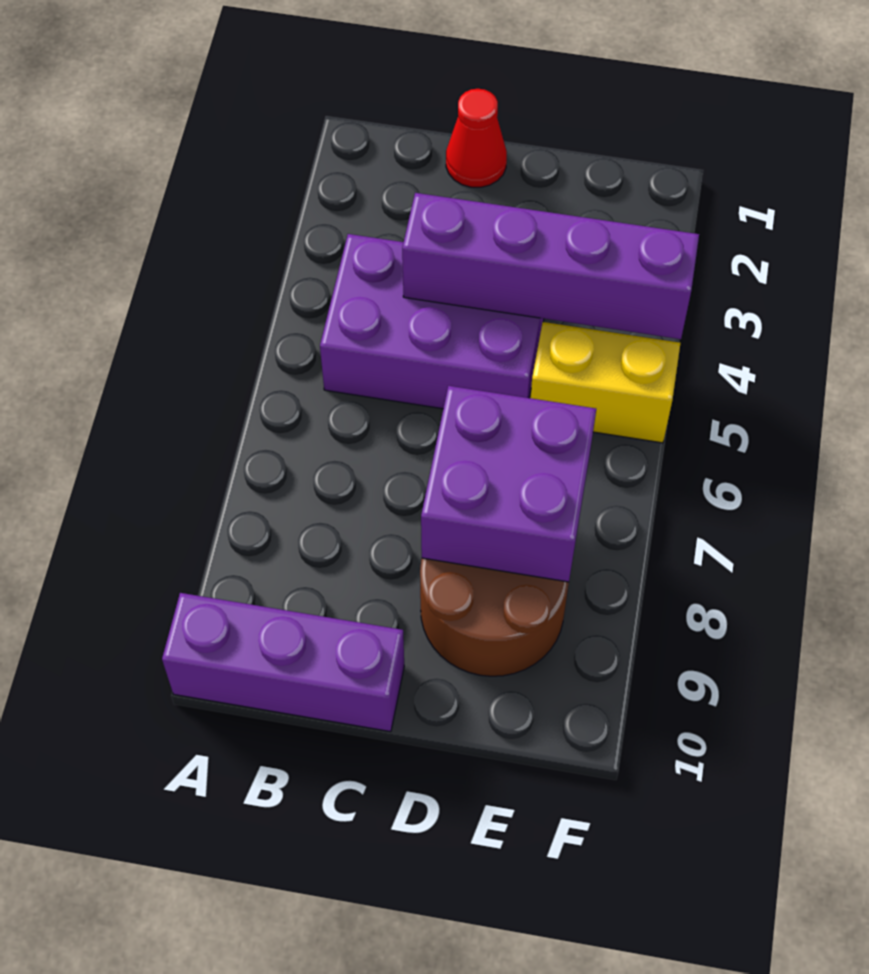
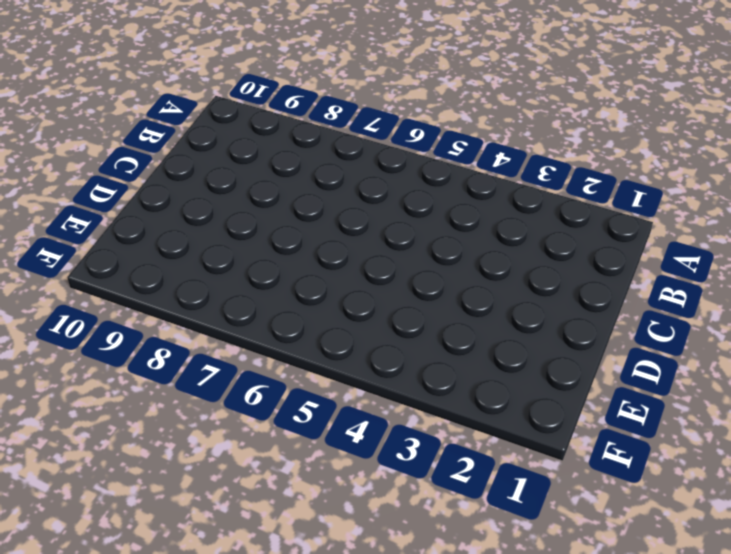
none -> purple 1x3 brick [162,593,404,732]
none -> purple 2x3 brick [320,234,544,409]

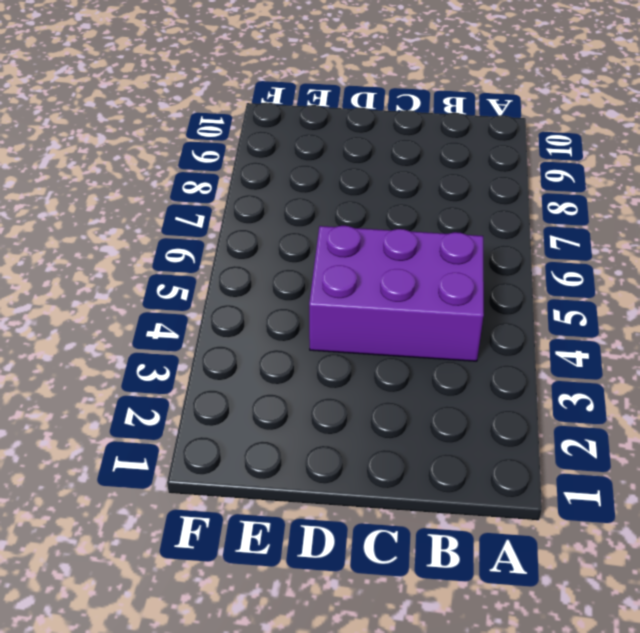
none -> purple 1x3 brick [162,593,404,732]
none -> red 1x1 cone [446,89,507,187]

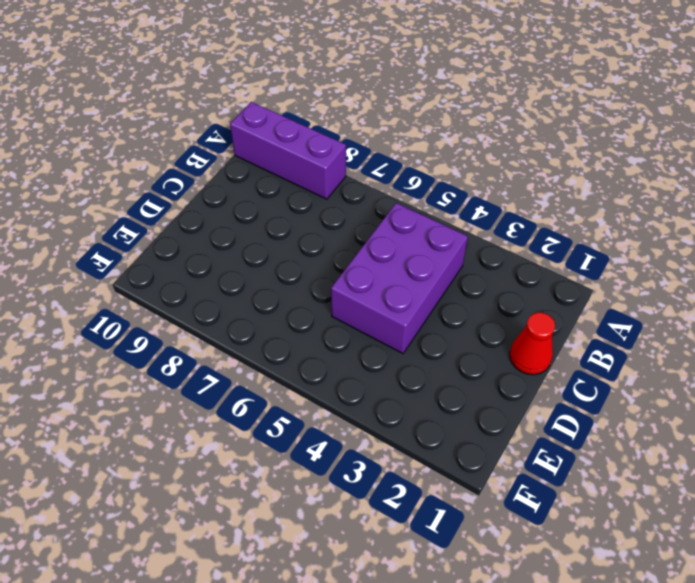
purple 1x3 brick [230,102,346,199] -> purple 1x3 brick turned to [162,593,404,732]
none -> brown 2x2 round brick [420,558,569,676]
none -> yellow 1x2 brick [530,322,680,443]

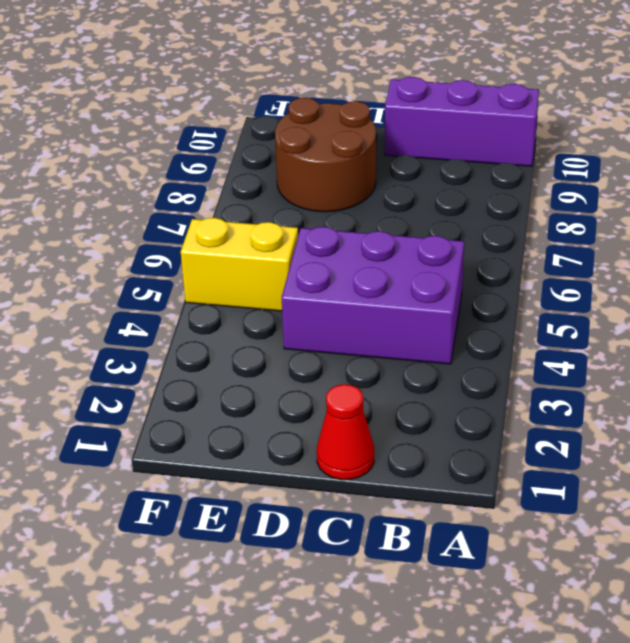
none -> purple 1x4 brick [402,193,699,339]
none -> purple 2x2 brick [421,386,596,582]

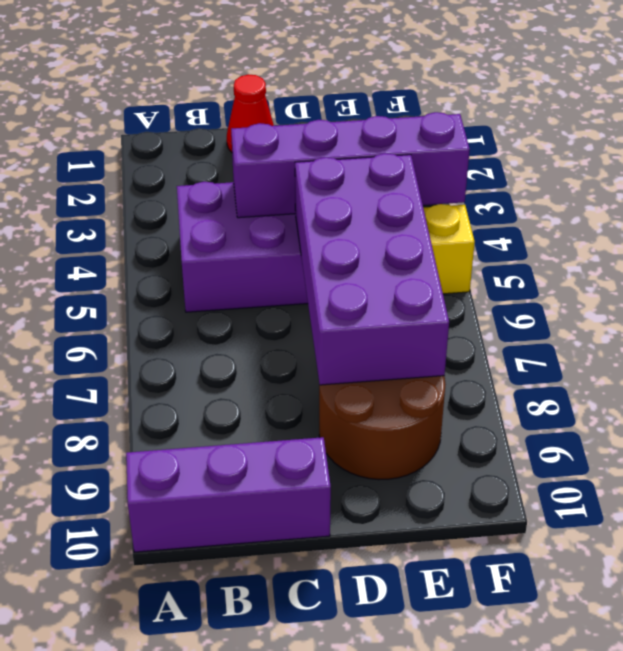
purple 2x4 brick [295,153,449,385] -> purple 2x2 brick [421,386,596,582]

